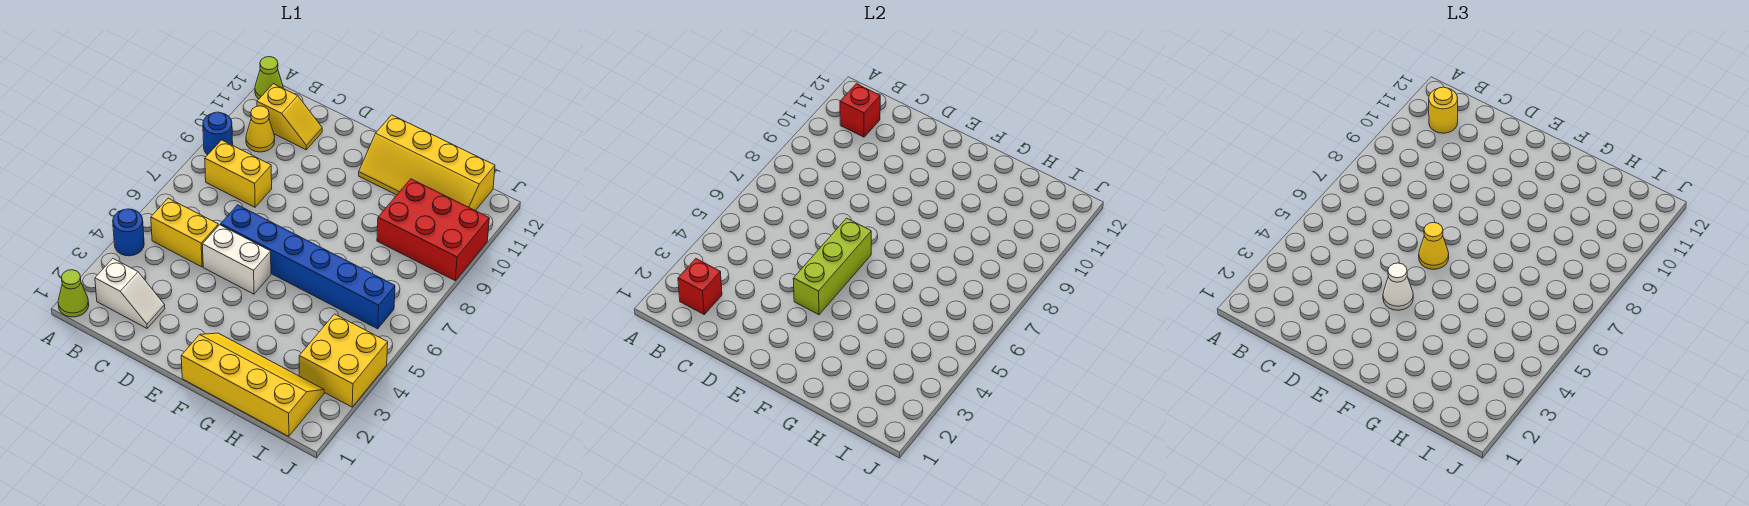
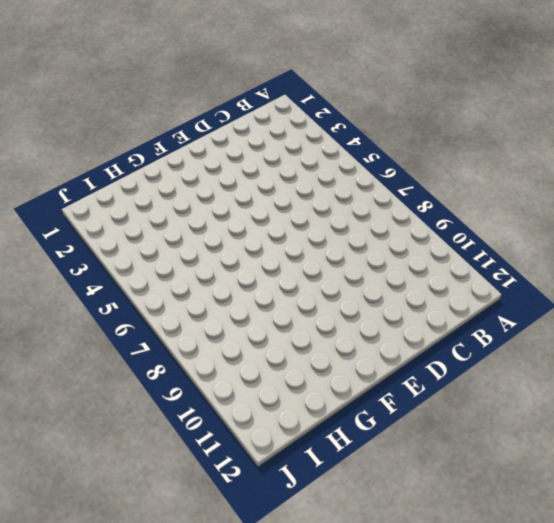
none -> lime 1x1 cone [58,270,89,317]
none -> blue 1x1 round brick [113,209,144,256]
none -> blue 1x1 round brick [203,112,233,155]

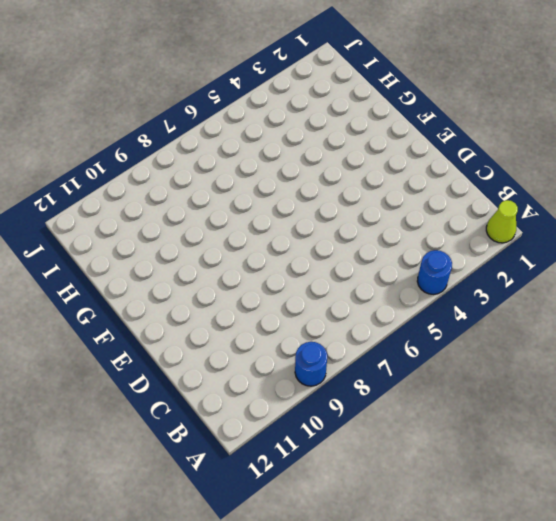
none -> lime 1x1 cone [255,57,283,99]
none -> white 1x2 slope [95,259,165,328]
none -> yellow 1x2 brick [151,198,218,267]

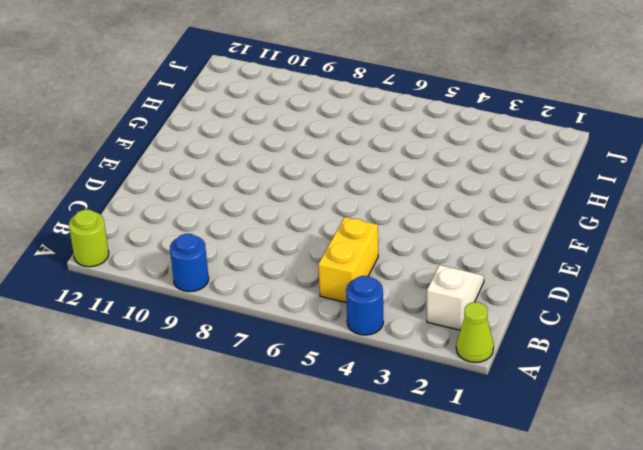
lime 1x1 round brick [69,210,109,267] -> lime 1x1 cone [255,57,283,99]
none -> yellow 1x2 brick [205,140,272,207]
none -> yellow 1x1 cone [246,106,275,152]
none -> yellow 1x2 slope [257,84,322,150]

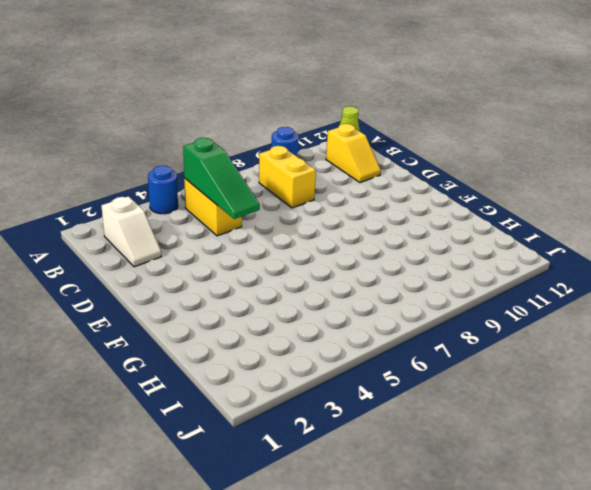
green 1x3 slope [183,138,260,219] -> none
none -> lime 1x1 cone [58,270,89,317]
none -> yellow 1x1 cone [246,106,275,152]
none -> white 1x2 brick [202,225,271,294]

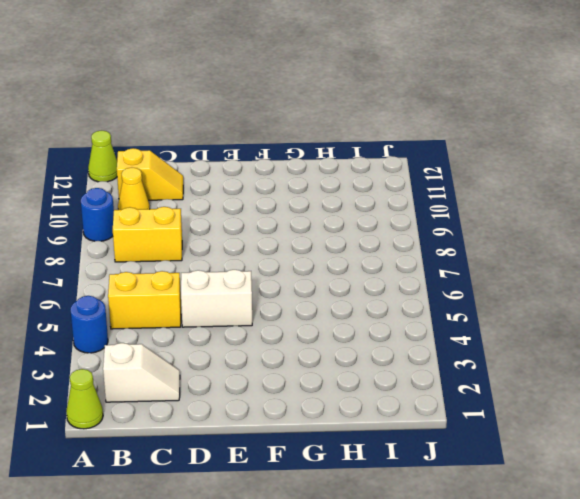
none -> blue 1x6 brick [221,205,395,329]
none -> yellow 2x4 slope [181,333,324,436]
none -> yellow 2x4 slope [359,115,495,211]

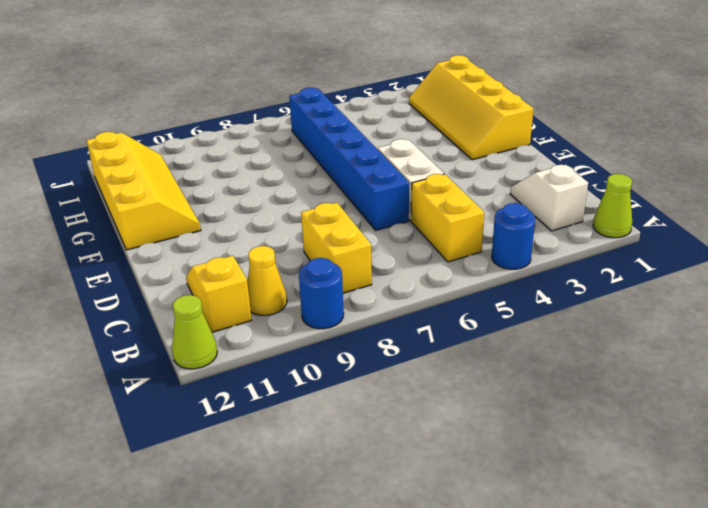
none -> red 2x3 brick [377,179,489,280]
none -> yellow 2x2 brick [299,314,388,407]
none -> red 1x1 brick [678,259,722,314]

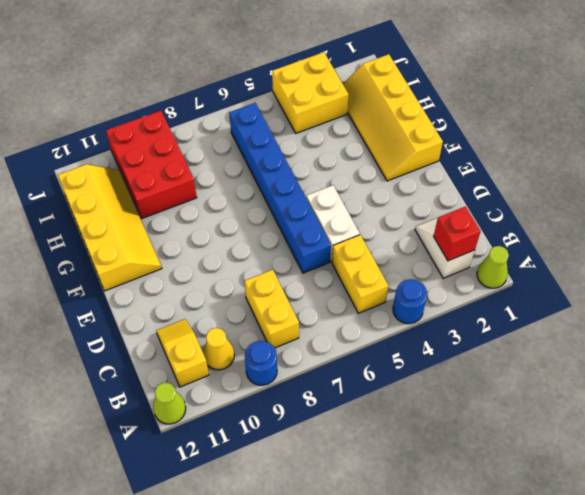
none -> red 1x1 brick [840,84,880,137]
none -> lime 1x3 brick [793,218,871,315]
none -> yellow 1x1 round brick [1429,87,1458,133]

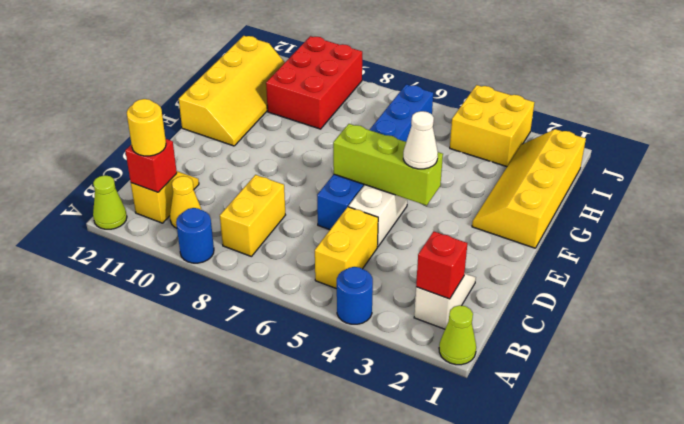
none -> yellow 1x1 cone [1419,222,1449,269]

